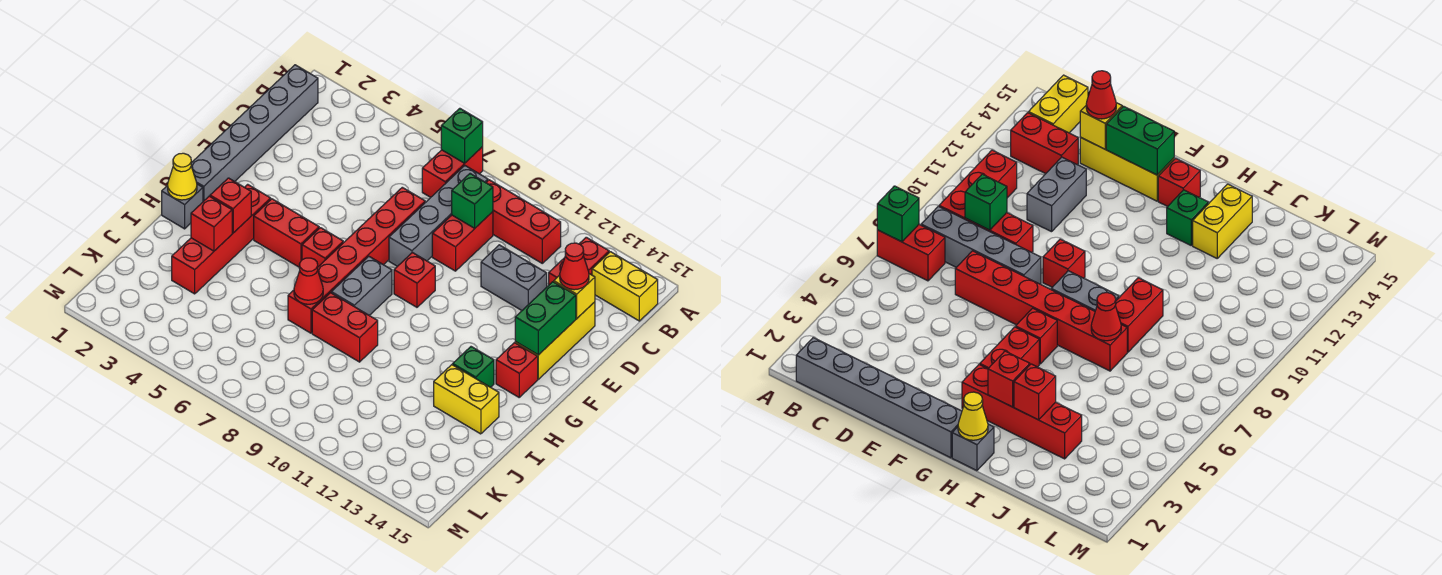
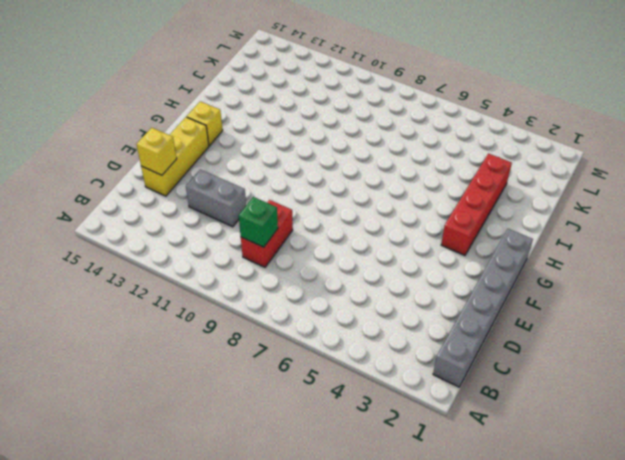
yellow 1x1 brick [187,101,223,146] -> red 1x1 brick [496,343,538,397]
none -> red 1x2 brick [422,147,483,197]
none -> grey 1x4 brick [389,166,488,266]
none -> red 1x3 brick [486,180,561,263]

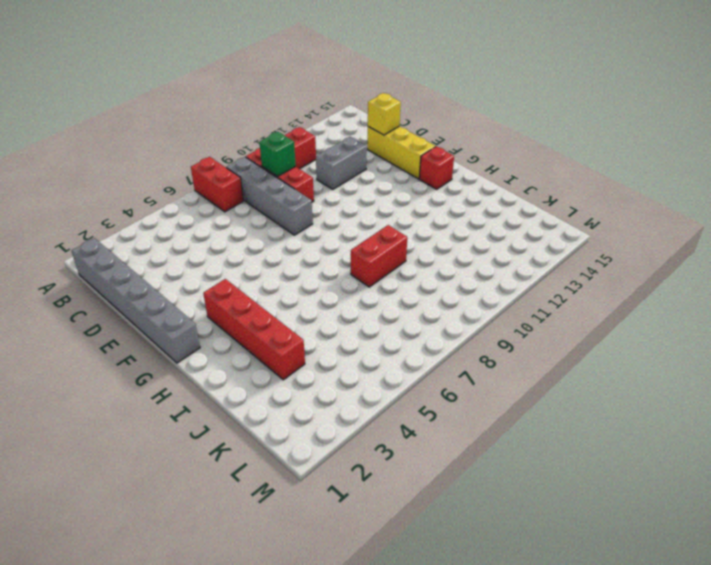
none -> red 1x2 brick [549,237,609,285]
none -> yellow 1x2 brick [592,252,658,321]
none -> red 1x6 brick [288,187,425,333]

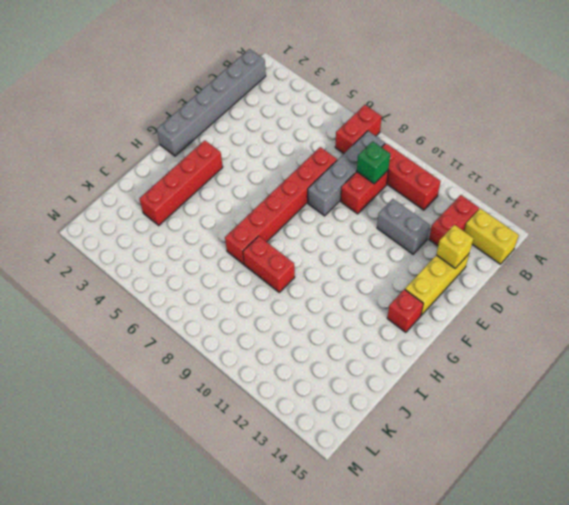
none -> red 1x1 brick [394,252,435,307]
none -> red 1x2 brick [254,199,319,267]
none -> red 1x1 brick [302,228,343,266]

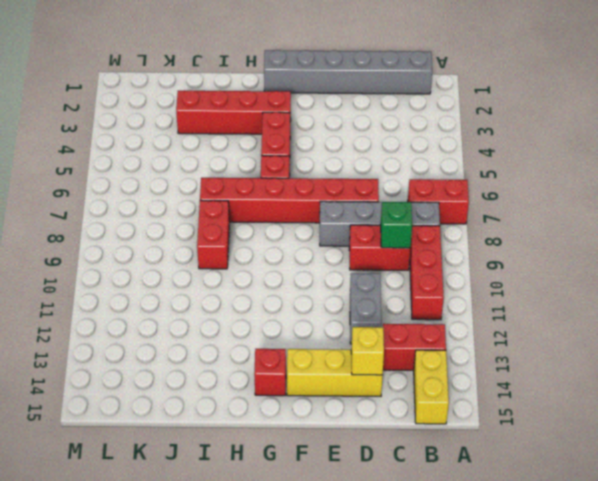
none -> red 1x1 brick [394,252,435,307]
none -> grey 1x2 brick [331,256,392,315]
none -> grey 1x1 brick [162,184,203,229]

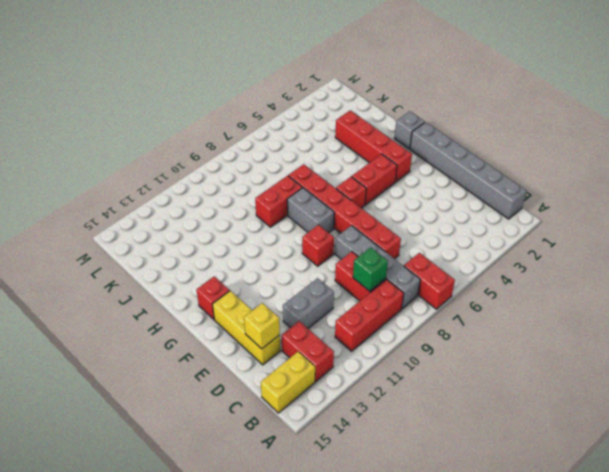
none -> green 1x1 brick [453,347,494,387]
none -> yellow 1x2 brick [434,365,499,434]
none -> green 1x1 brick [441,108,483,163]

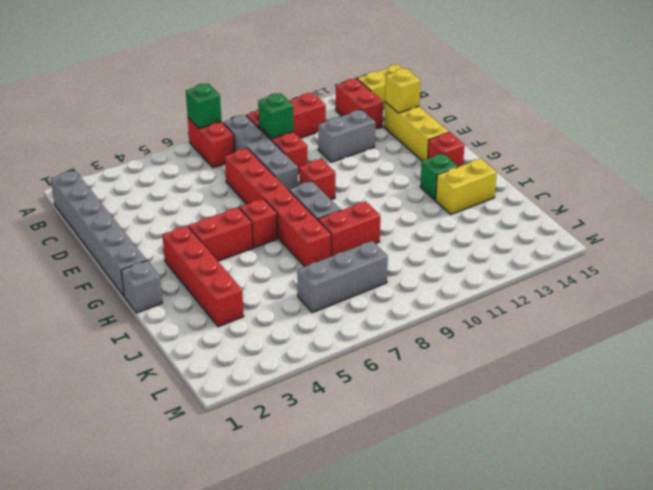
grey 1x3 brick [297,241,388,313] -> none
none -> green 1x2 brick [515,282,576,355]
none -> yellow 1x1 cone [168,153,197,200]
none -> red 1x1 brick [210,178,251,233]

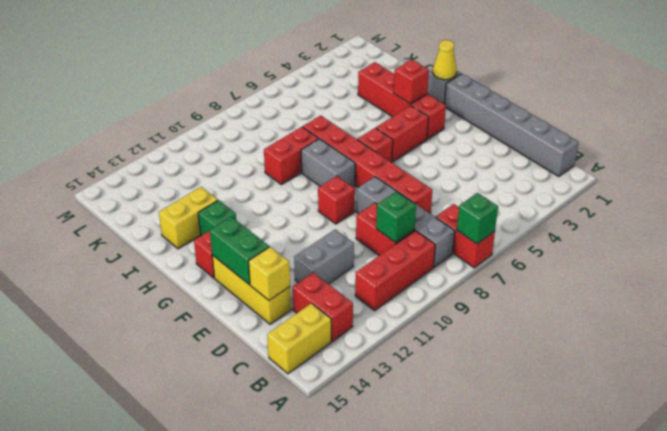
none -> red 1x1 brick [191,196,232,251]
none -> red 1x1 cone [294,258,323,304]
none -> red 1x1 cone [560,243,589,290]

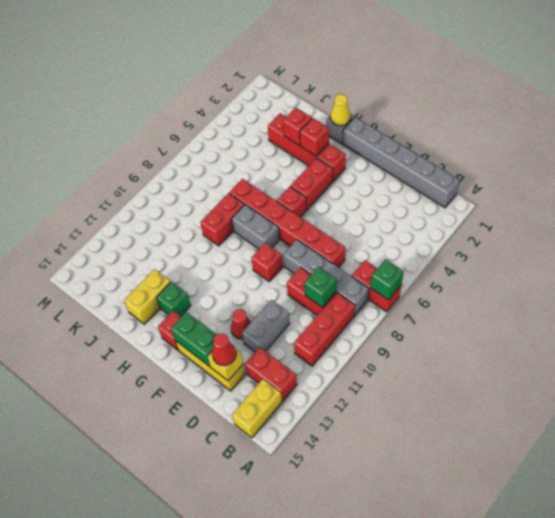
red 1x1 cone [231,309,251,339] -> red 1x1 cone moved to [294,258,323,304]

